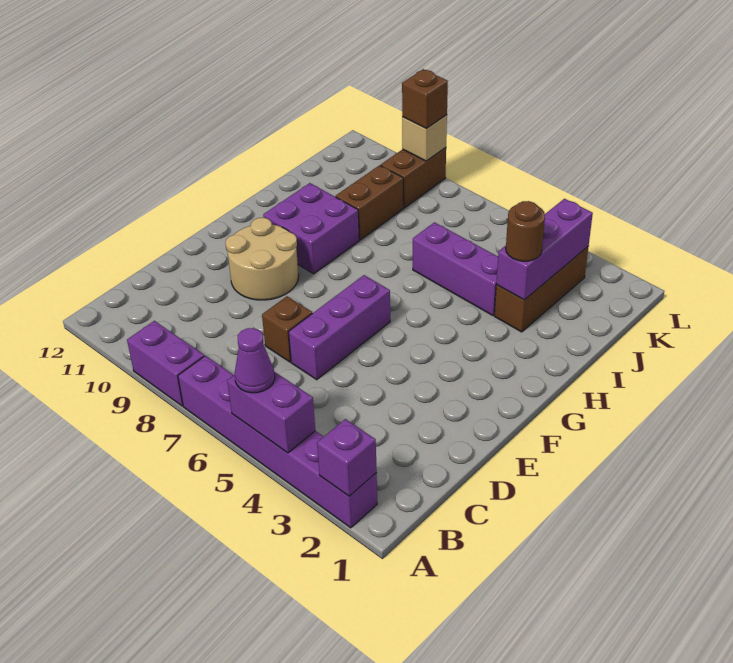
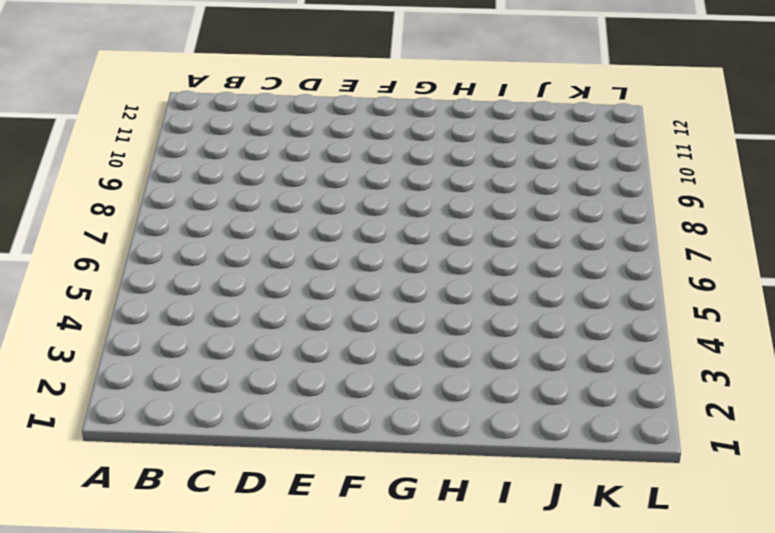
none -> purple 1x6 brick [178,356,377,528]
none -> purple 1x2 brick [127,321,204,406]
none -> purple 1x3 brick [289,275,390,380]

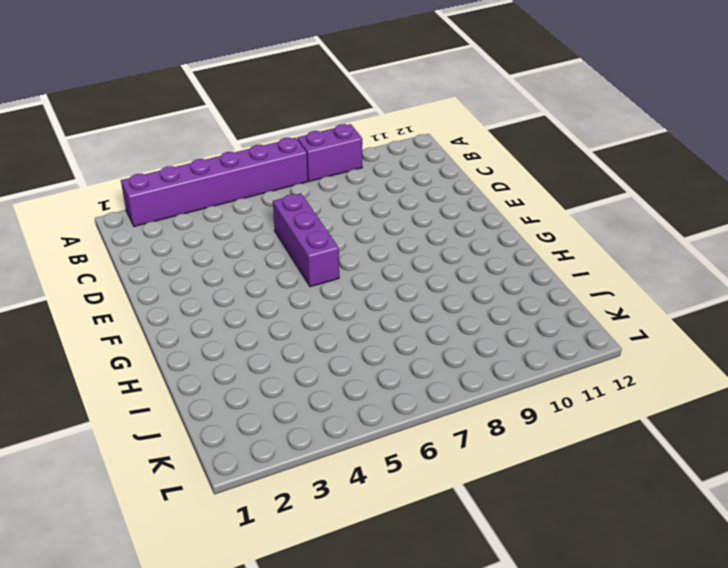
none -> brown 1x1 brick [262,296,312,362]
none -> tan 2x2 round brick [225,218,299,300]
none -> purple 2x2 brick [263,183,359,274]

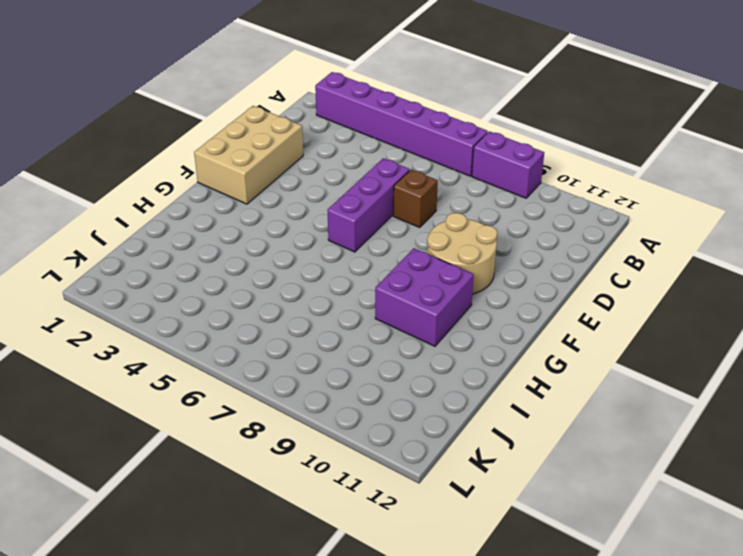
tan 2x3 brick [194,106,303,204] -> none
none -> brown 1x3 brick [494,246,589,332]
none -> purple 1x3 brick [413,222,498,315]
none -> brown 1x2 brick [336,165,404,240]

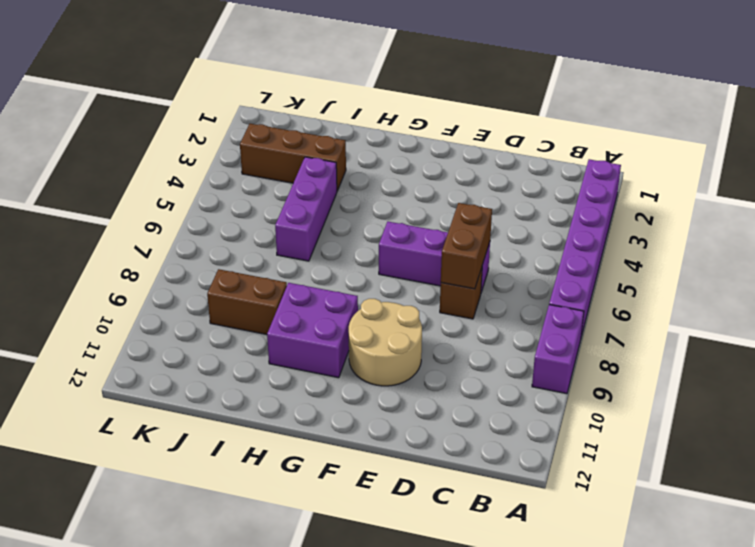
brown 1x2 brick [441,203,492,289] -> brown 1x2 brick turned to [381,148,446,208]
none -> purple 1x1 brick [317,419,377,496]
none -> purple 1x2 brick [227,372,315,453]
none -> purple 1x3 brick [496,199,593,300]

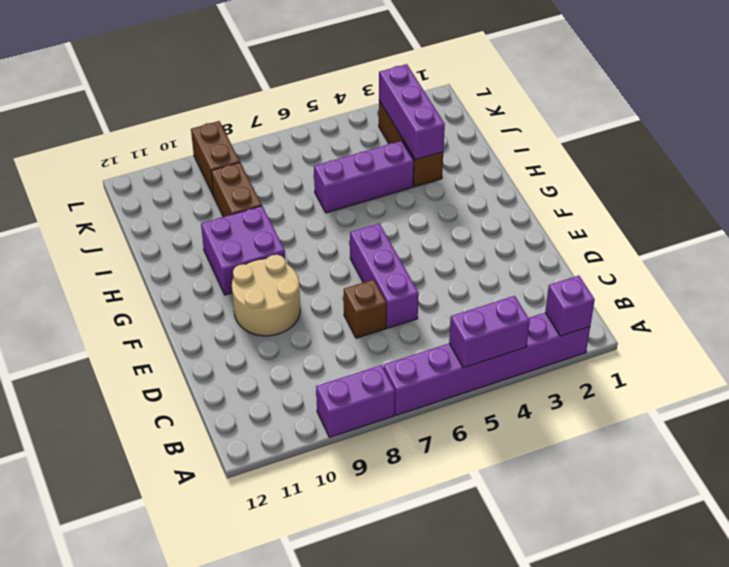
none -> tan 1x1 brick [402,115,447,161]
none -> purple 1x1 cone [235,328,275,393]
none -> brown 1x1 round brick [506,201,545,261]

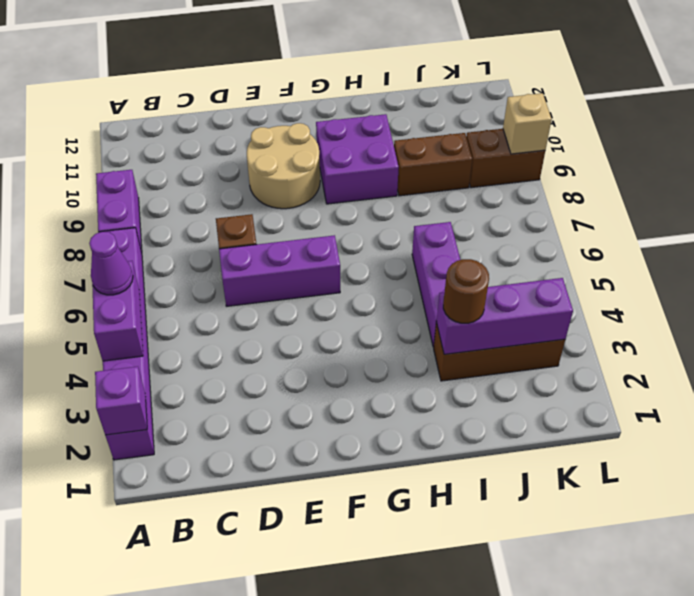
none -> brown 1x1 brick [402,69,448,129]

